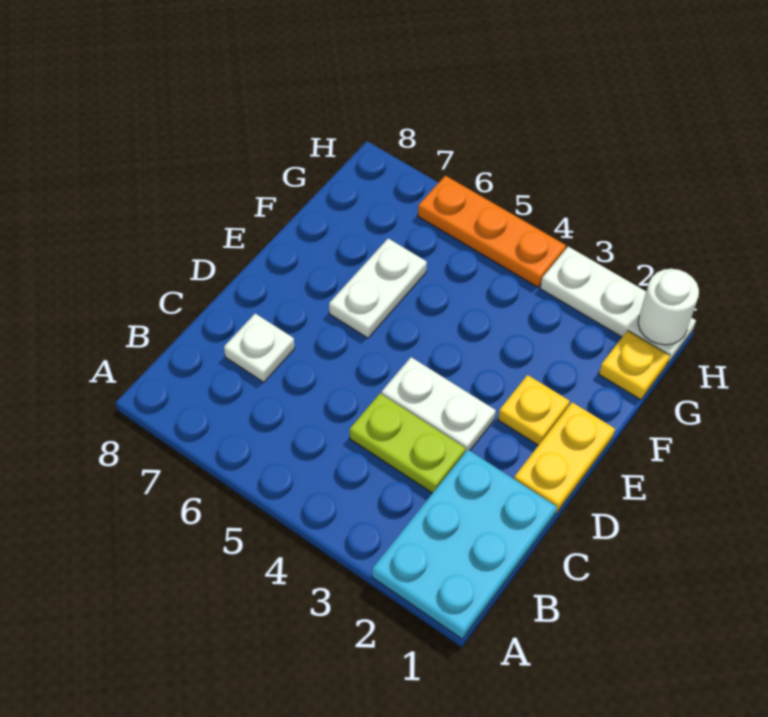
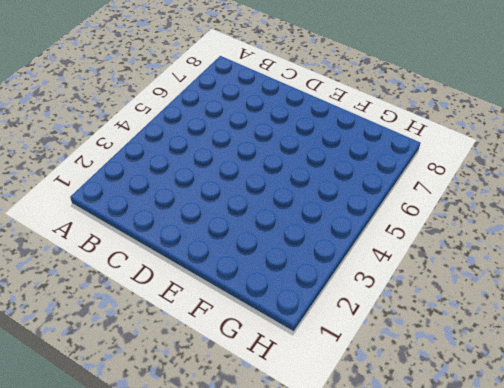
none -> cyan 2x3 plate [372,450,557,639]
none -> lime 1x2 plate [350,394,465,493]

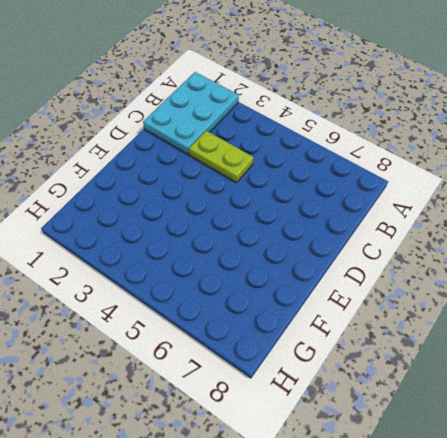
none -> white 1x1 plate [224,314,295,382]
none -> yellow 1x2 plate [514,402,615,514]

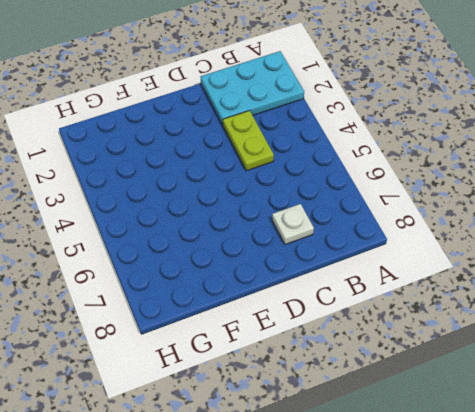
none -> yellow 1x2 plate [514,402,615,514]
none -> white 1x2 plate [381,357,496,452]

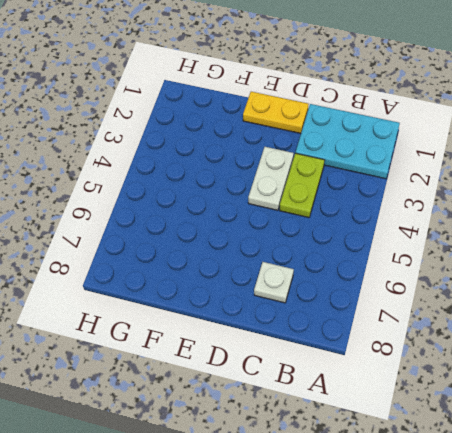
none -> yellow 1x1 plate [498,375,570,445]
none -> white 1x2 plate [329,238,427,338]

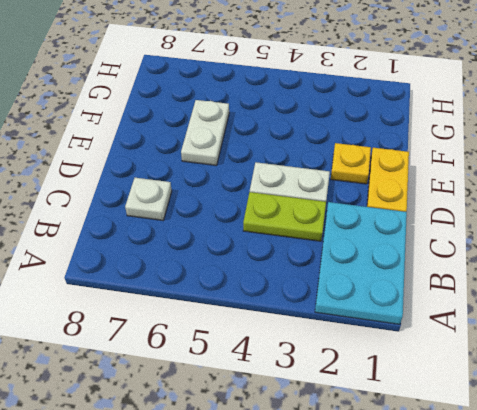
none -> yellow 1x1 plate [599,330,670,400]
none -> white 1x3 plate [540,247,696,364]

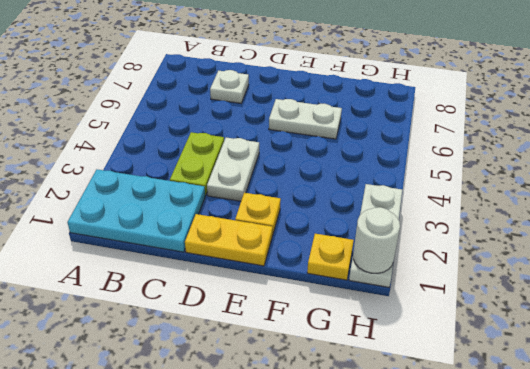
none -> orange 1x3 plate [418,176,566,287]

